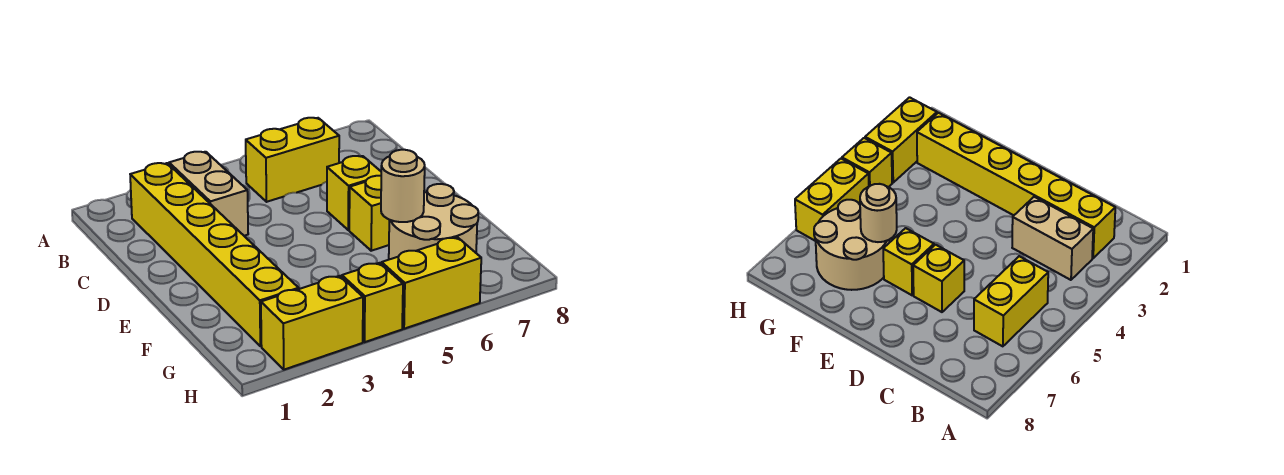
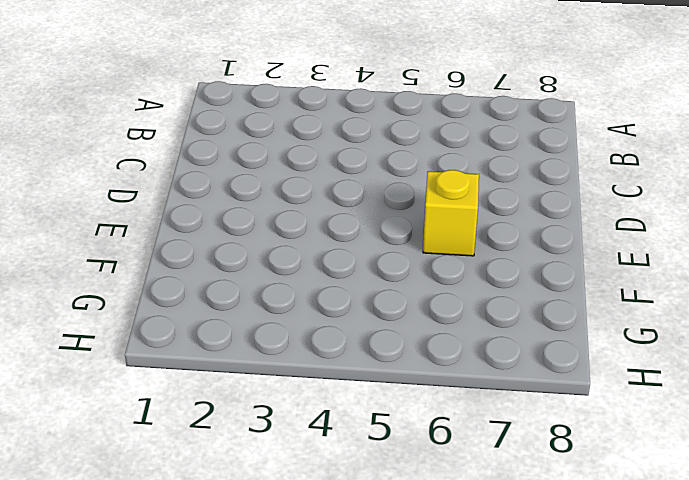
none -> yellow 1x6 brick [130,163,299,346]
none -> tan 1x2 brick [169,152,248,236]

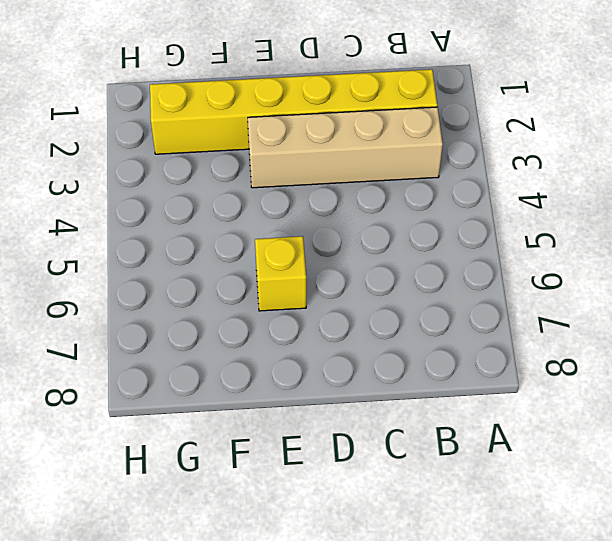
tan 1x4 brick [248,107,443,188] -> tan 1x2 brick [169,152,248,236]
none -> yellow 1x2 brick [246,118,339,202]
none -> yellow 1x1 brick [327,156,381,230]

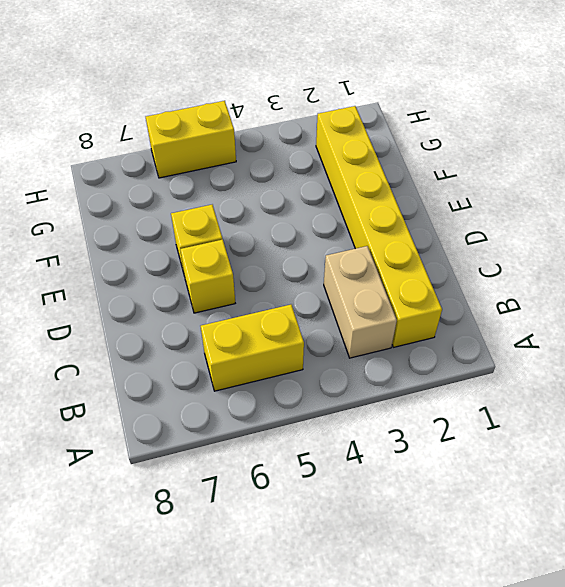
none -> tan 2x2 round brick [389,184,478,259]
none -> yellow 1x2 brick [261,276,363,370]

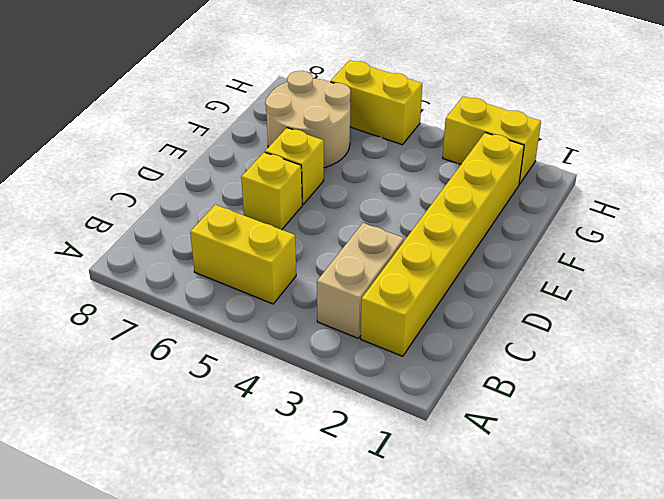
none -> yellow 1x1 brick [342,263,403,342]
none -> tan 1x1 round brick [381,150,425,222]

